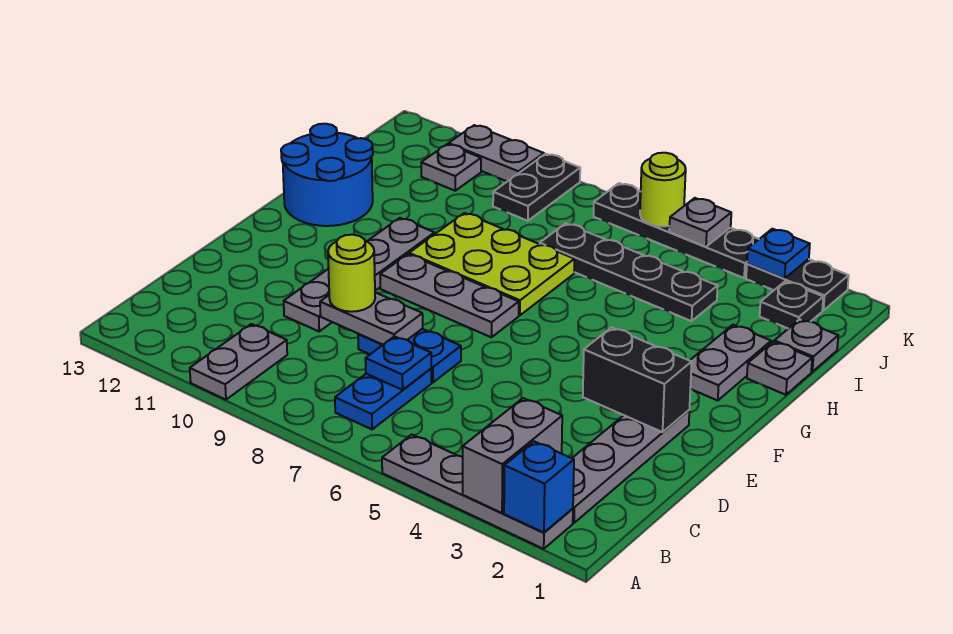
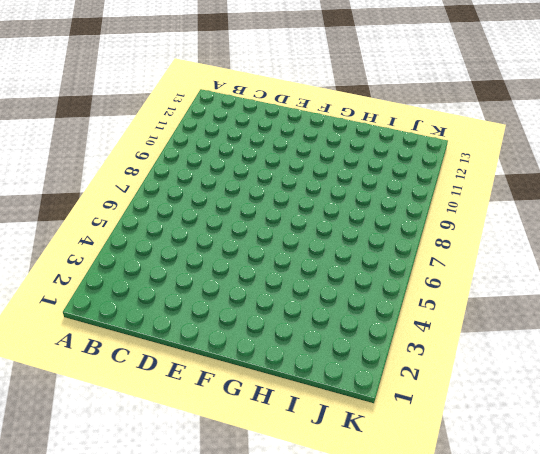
none -> grey 1x4 plate [382,434,573,549]
none -> grey 1x2 plate [190,324,287,400]
none -> grey 1x4 plate [572,410,689,523]

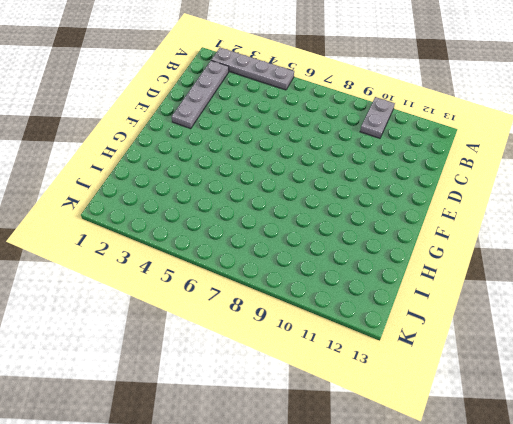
none -> blue 1x2 plate [335,369,432,429]
none -> blue 1x2 plate [358,329,461,383]
none -> grey 1x4 plate [284,218,435,331]

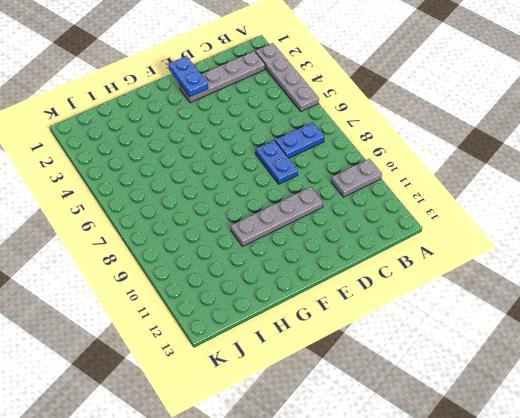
blue 1x2 plate [168,56,208,97] -> black 1x2 brick [583,327,692,432]
none -> grey 1x3 plate [380,254,519,337]
none -> grey 1x2 plate [690,325,771,401]
none -> lime 2x3 plate [409,213,574,315]

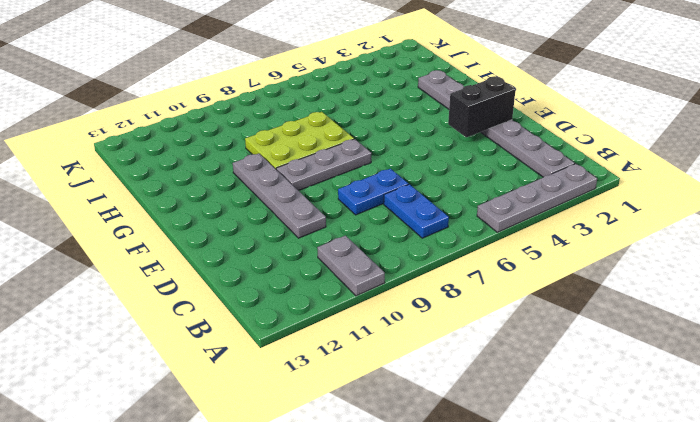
none -> blue 2x2 round brick [281,124,373,226]
none -> grey 1x1 plate [747,342,812,395]
none -> grey 1x1 plate [774,319,838,372]

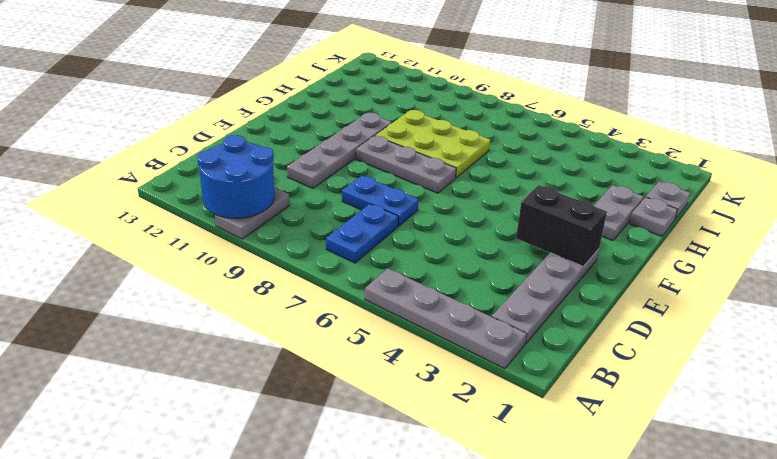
blue 2x2 round brick [197,135,274,218] -> blue 2x2 round brick moved to [281,124,373,226]
none -> black 1x4 plate [540,223,718,321]
none -> black 1x1 plate [760,281,823,329]
none -> black 1x2 plate [493,154,580,221]

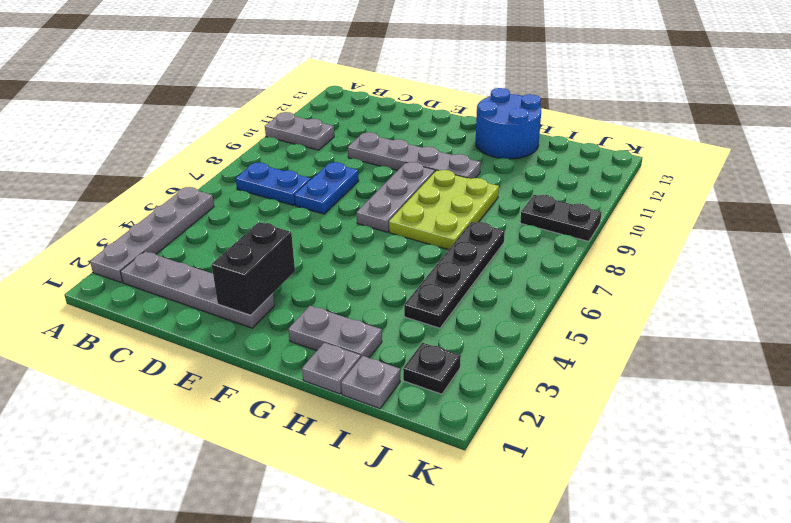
none -> grey 1x1 plate [421,144,481,191]
none -> black 1x2 plate [746,259,849,310]
none -> black 1x4 plate [594,183,759,278]

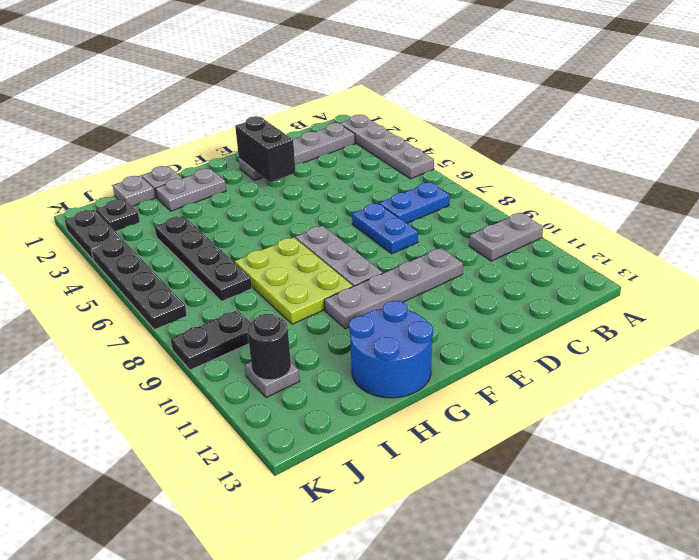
black 1x1 round brick [247,314,291,380] -> none
none -> grey 1x2 plate [449,125,544,181]
none -> blue 1x1 brick [504,441,574,533]
none -> grey 1x2 brick [463,398,562,513]

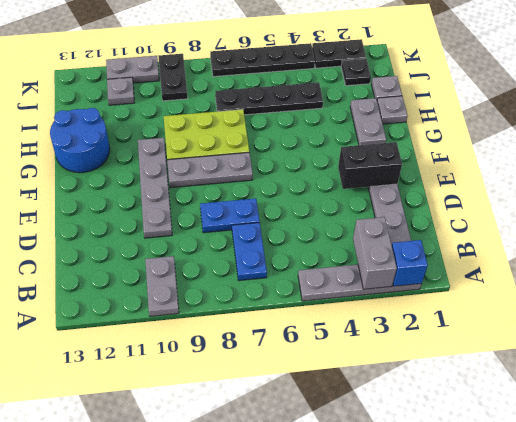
none -> blue 1x1 plate [365,336,431,390]
none -> grey 1x2 plate [320,293,423,345]
none -> blue 1x1 plate [747,229,810,279]

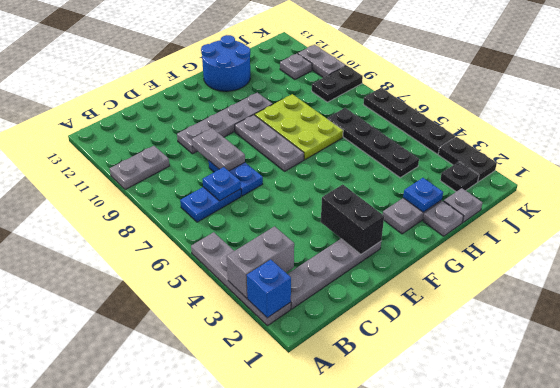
blue 1x1 plate [403,178,443,212] -> blue 1x1 plate moved to [747,229,810,279]
none -> grey 1x1 plate [669,198,731,247]
none -> lime 1x1 round brick [640,153,686,226]
none -> lime 1x1 round brick [328,235,375,312]

